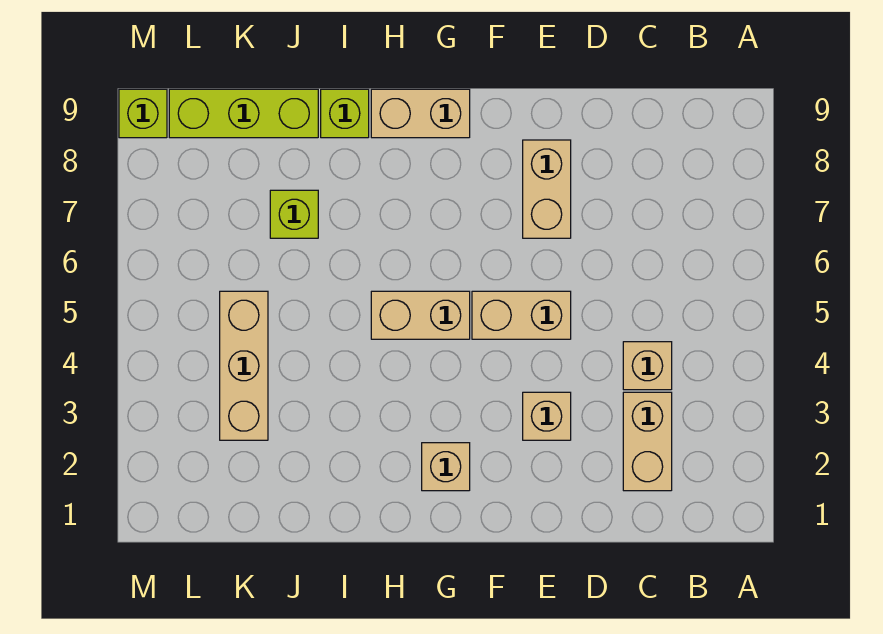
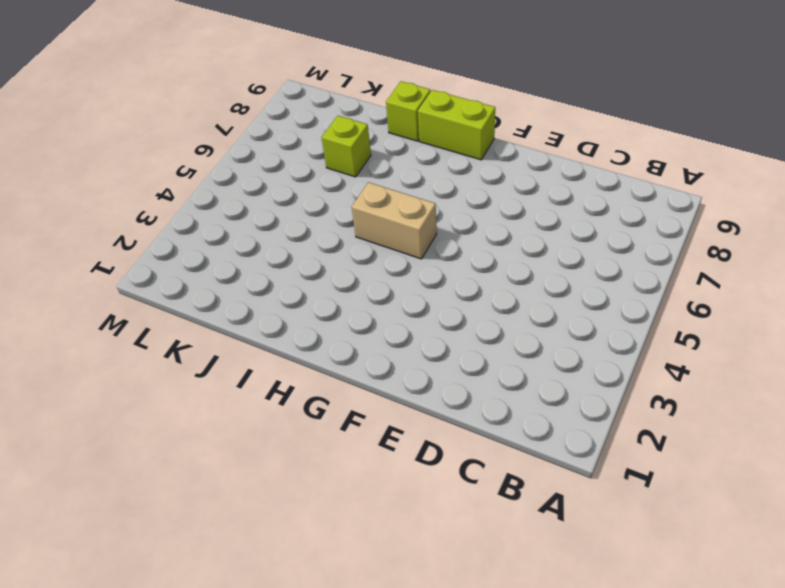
lime 1x2 brick [418,90,495,160] -> tan 1x2 brick [371,89,470,138]
none -> tan 1x2 brick [623,392,672,491]
none -> tan 1x1 brick [623,342,672,390]
none -> tan 1x1 brick [523,392,571,440]

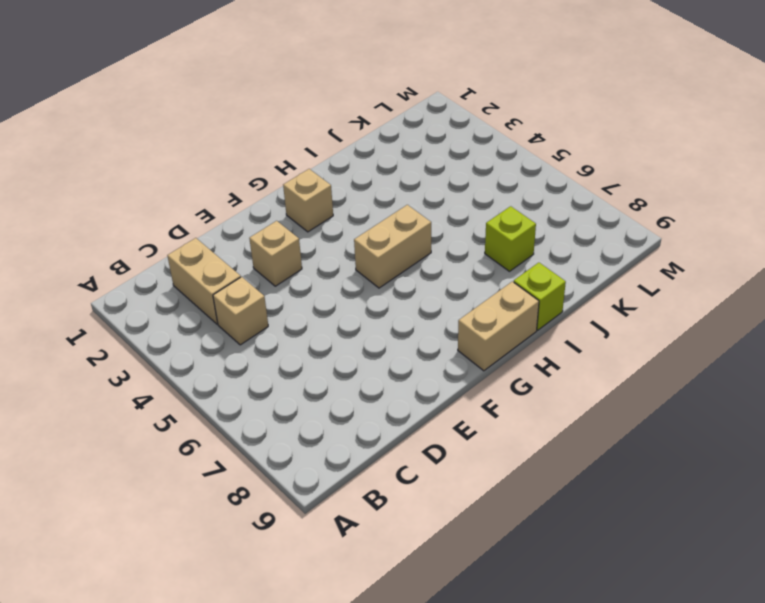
none -> tan 1x2 brick [472,291,571,339]
none -> tan 1x2 brick [523,140,571,238]
none -> lime 1x3 brick [169,89,318,138]

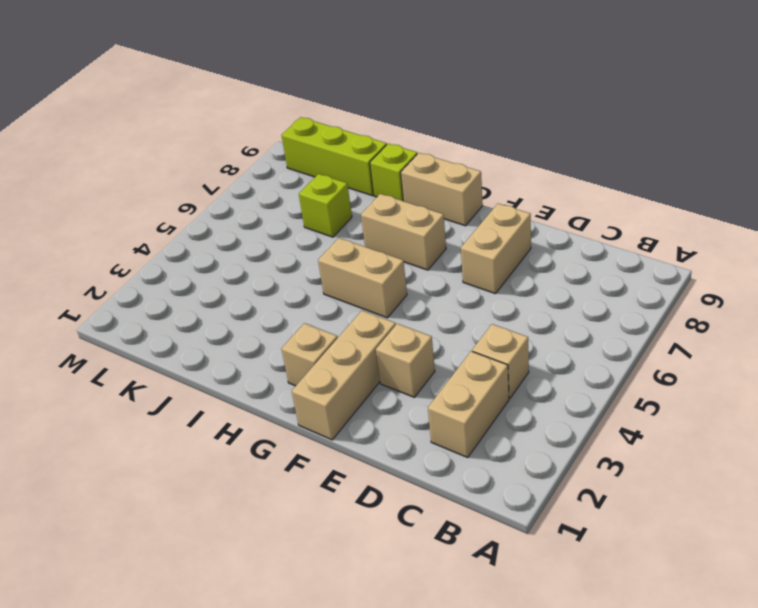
tan 1x3 brick [292,311,396,440] -> tan 1x3 brick moved to [220,291,268,440]
tan 1x2 brick [361,194,446,270] -> tan 1x2 brick moved to [472,291,571,339]
none -> lime 1x1 brick [119,89,167,138]

